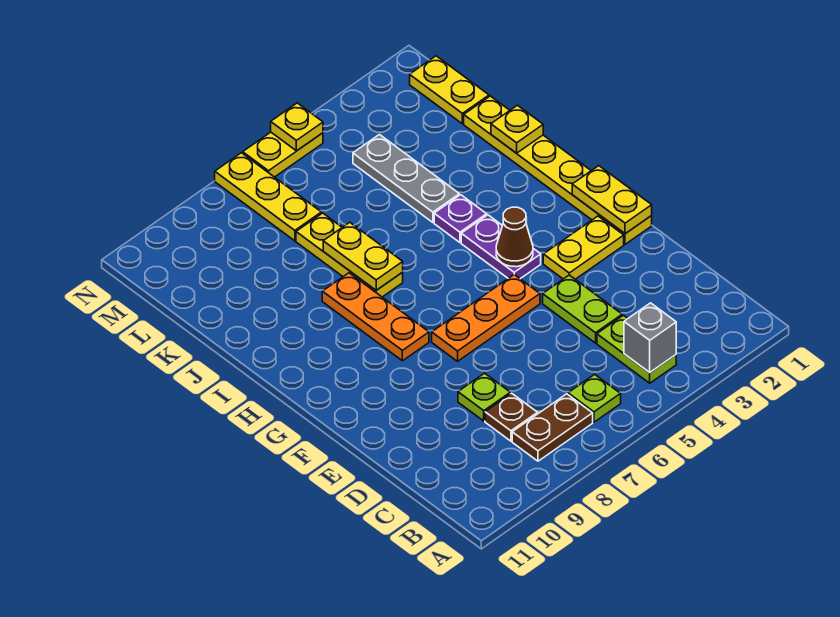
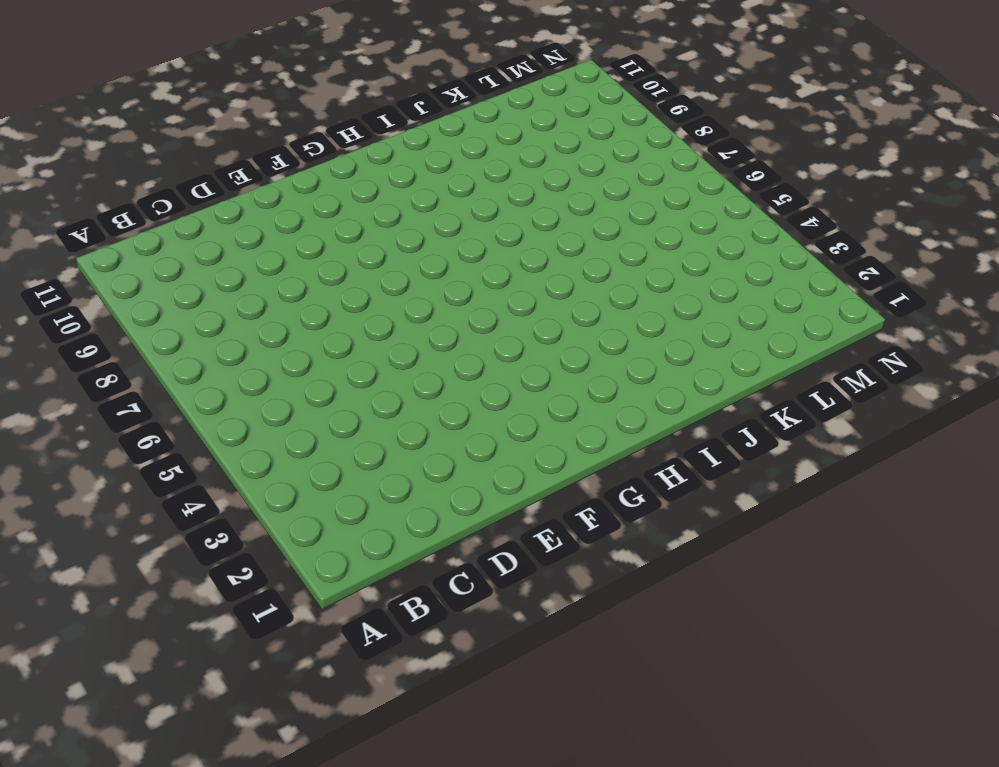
none -> lime 1x2 plate [597,315,676,383]
none -> lime 1x1 plate [568,374,621,422]
none -> brown 1x2 plate [512,394,593,461]

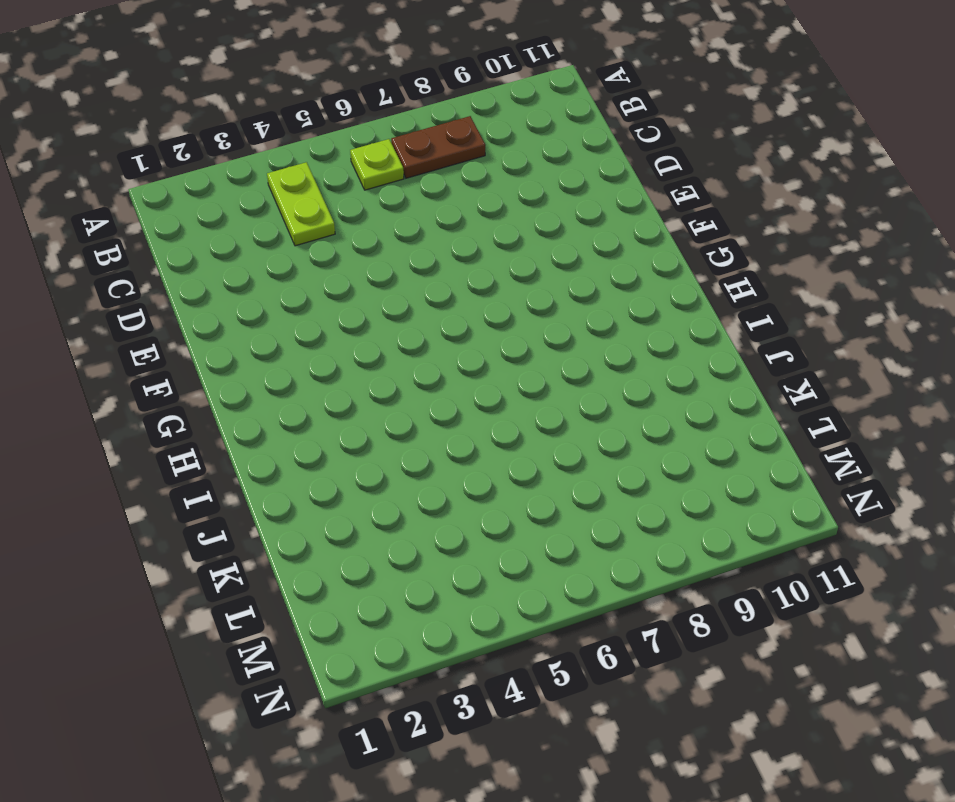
none -> brown 1x1 plate [485,393,538,441]
none -> lime 1x2 plate [543,275,622,343]
none -> lime 1x1 plate [458,373,510,421]

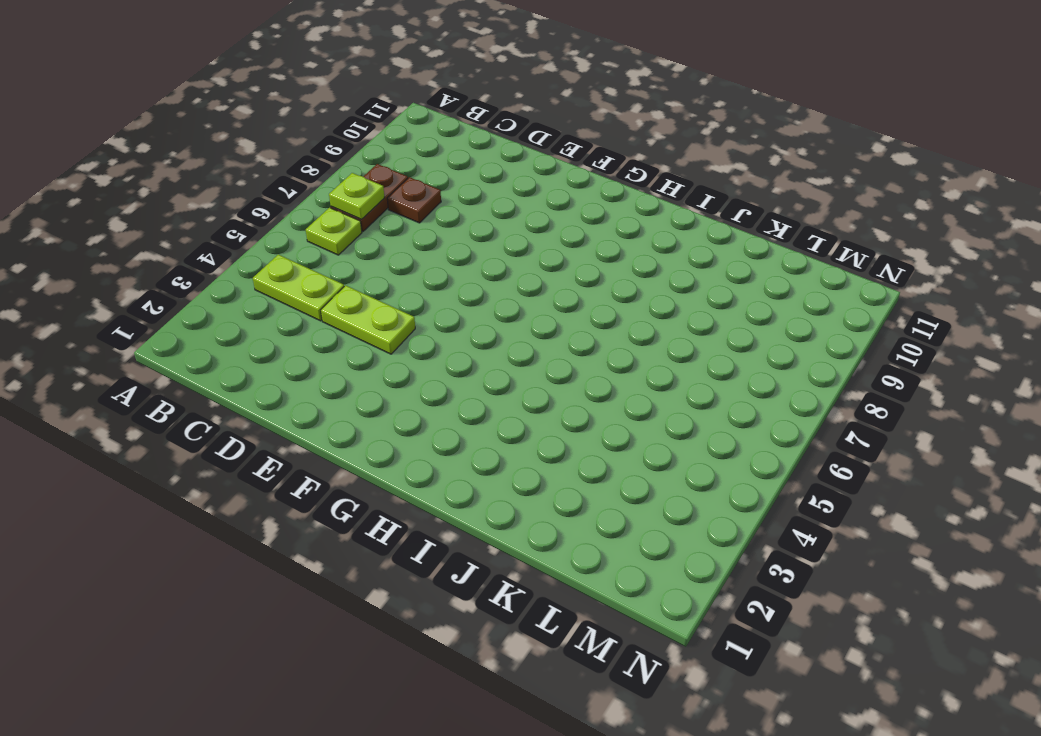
lime 1x1 plate [329,173,384,219] -> lime 1x1 plate moved to [458,373,510,421]
none -> yellow 1x6 plate [464,96,652,244]
none -> yellow 1x2 plate [543,216,624,279]
none -> orange 1x3 plate [432,275,540,361]

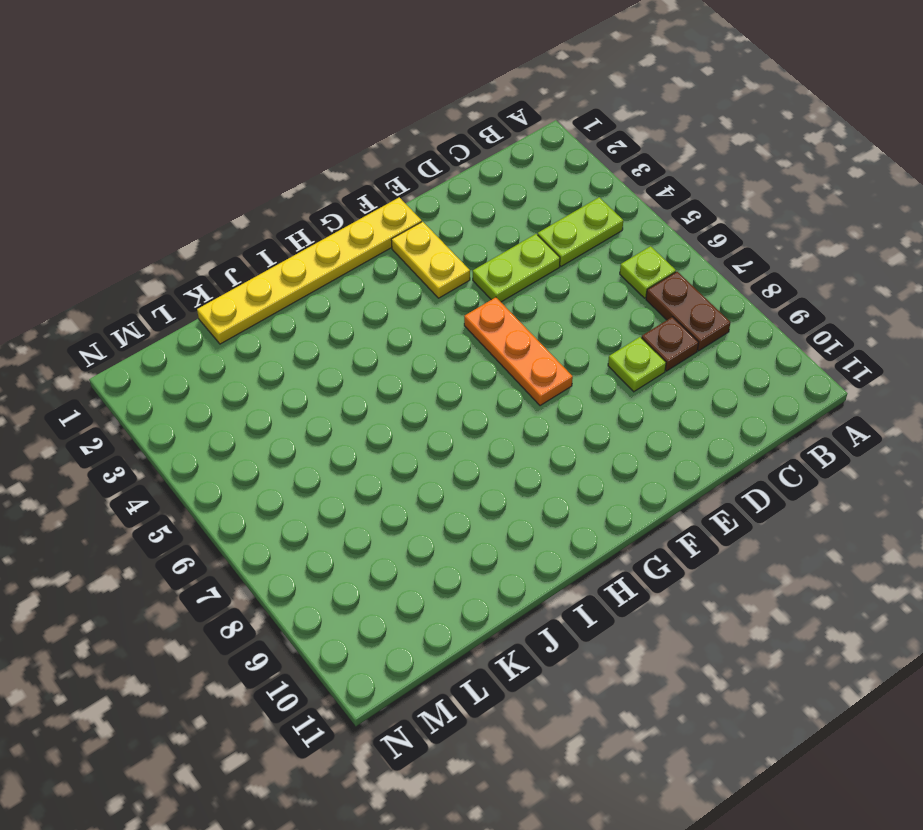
none -> purple 1x2 plate [461,215,541,279]
none -> orange 1x3 plate [322,273,429,361]
none -> purple 1x1 plate [434,195,487,242]

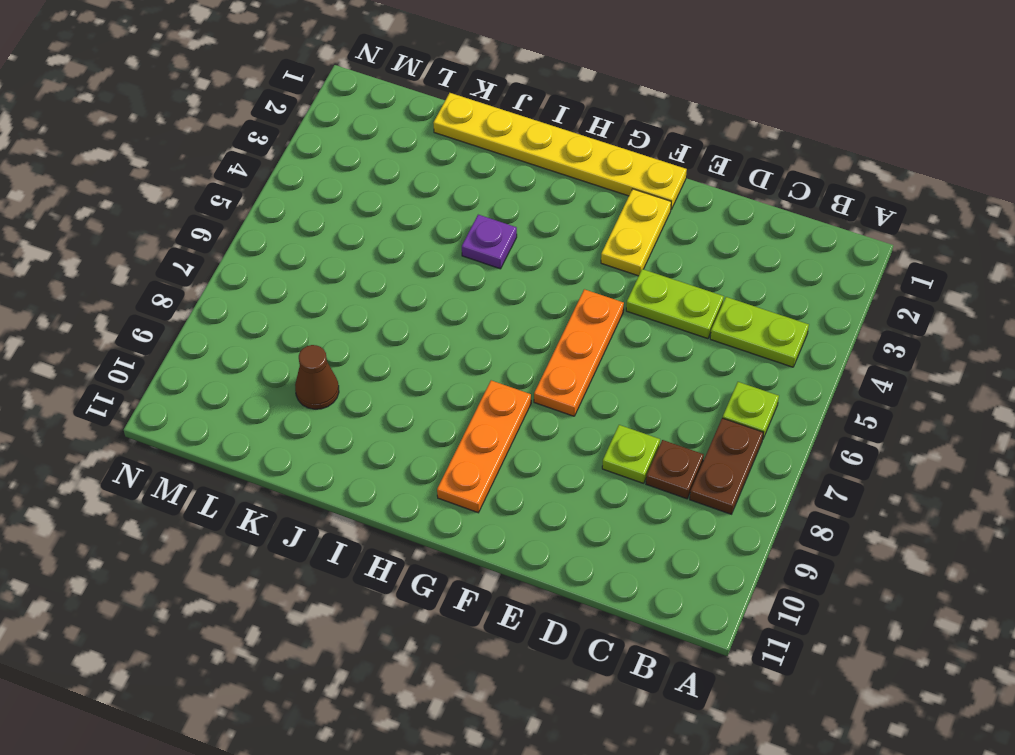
orange 1x3 plate [437,380,531,513] -> orange 1x3 plate turned to [322,273,429,361]
brown 1x1 cone [295,345,339,409] -> brown 1x1 cone moved to [496,207,533,267]
none -> purple 1x2 plate [461,215,541,279]
none -> yellow 1x3 plate [296,213,403,297]
none -> grey 1x3 plate [353,135,459,222]

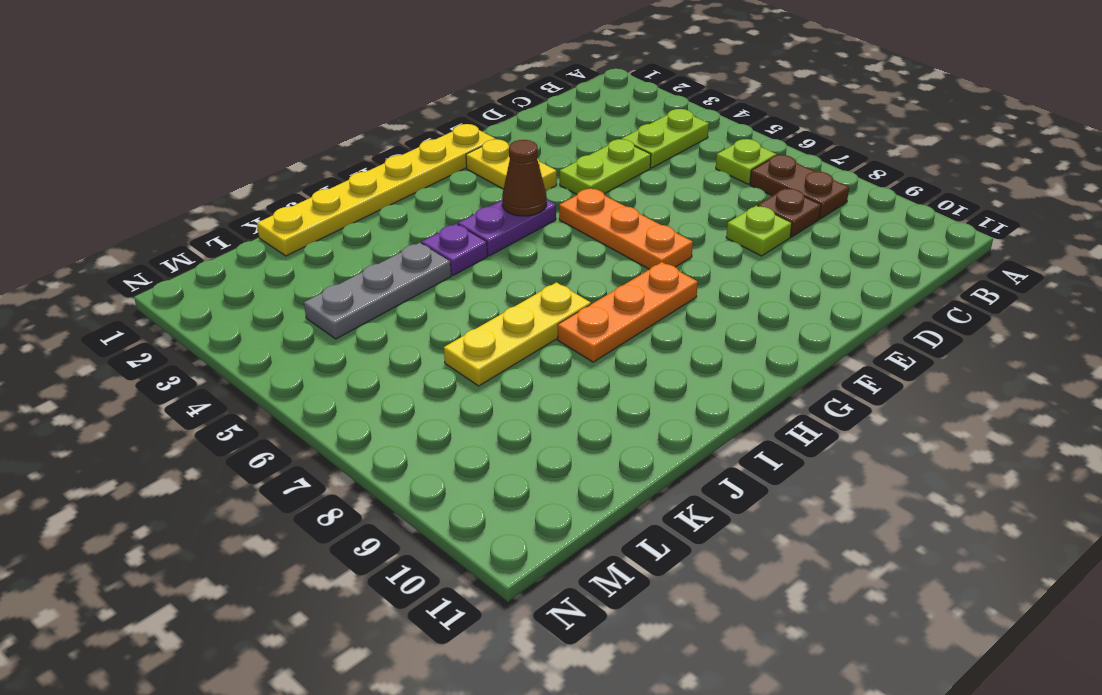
none -> yellow 1x2 plate [410,56,489,124]
none -> yellow 1x3 plate [215,153,321,241]
none -> yellow 1x2 plate [243,132,323,177]

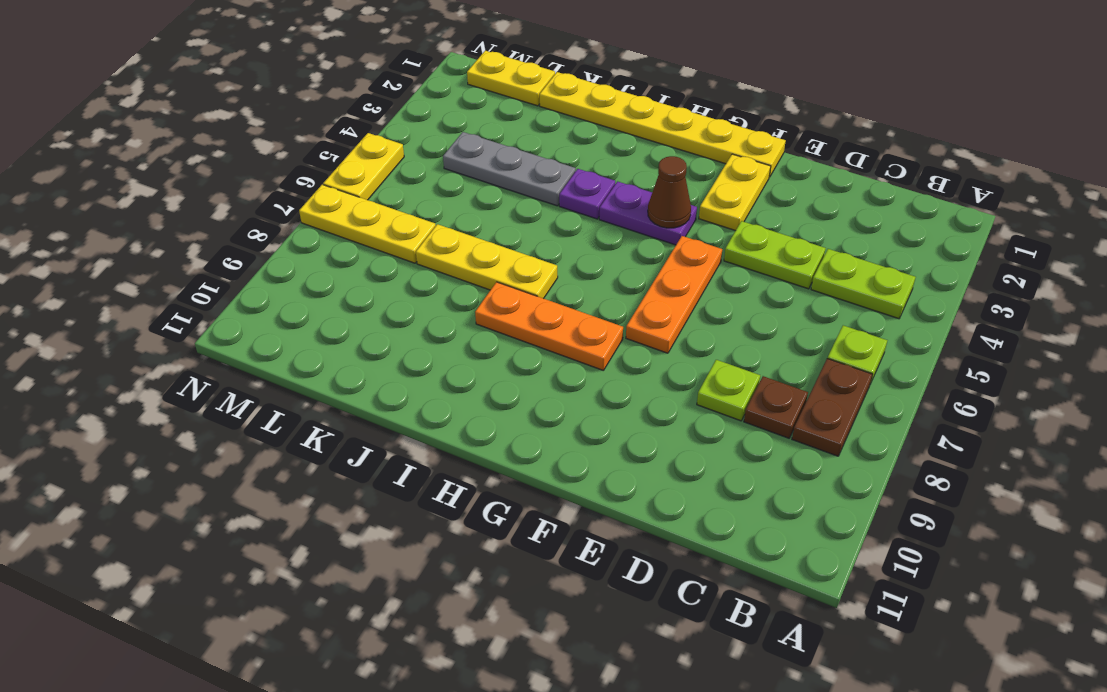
none -> grey 1x1 brick [624,303,676,372]
none -> yellow 1x2 plate [572,166,652,234]
none -> yellow 1x2 plate [323,222,403,290]

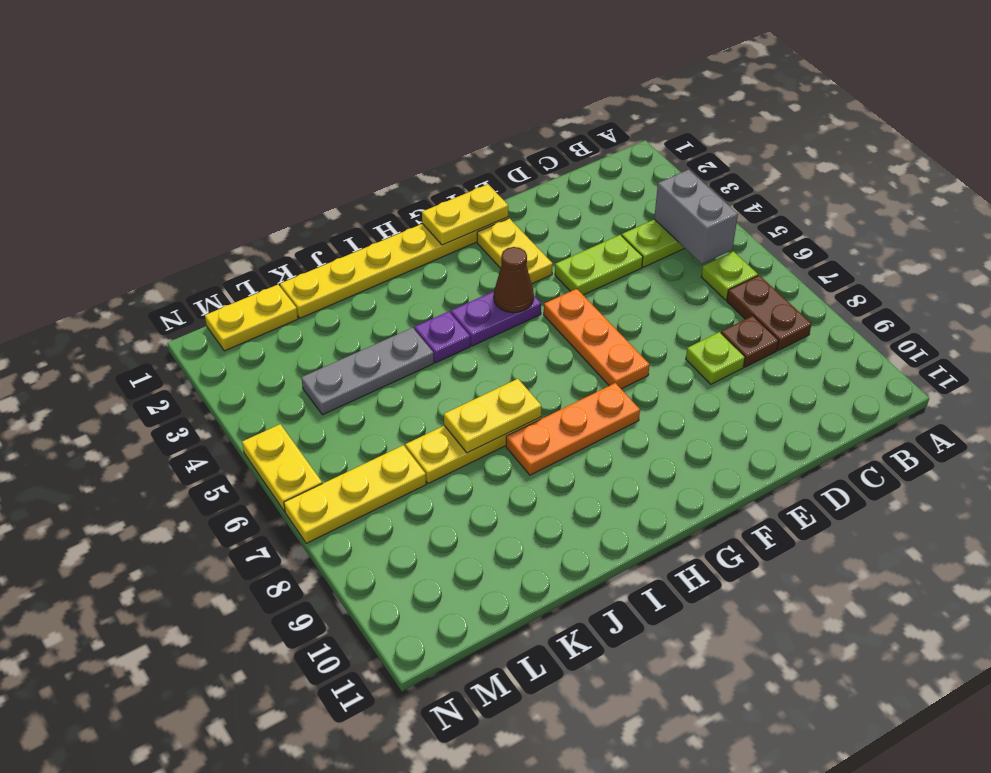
grey 1x2 brick [654,170,738,264] -> grey 1x1 brick [624,303,676,372]
none -> yellow 1x1 plate [491,105,543,153]
none -> yellow 1x1 plate [271,103,323,151]

